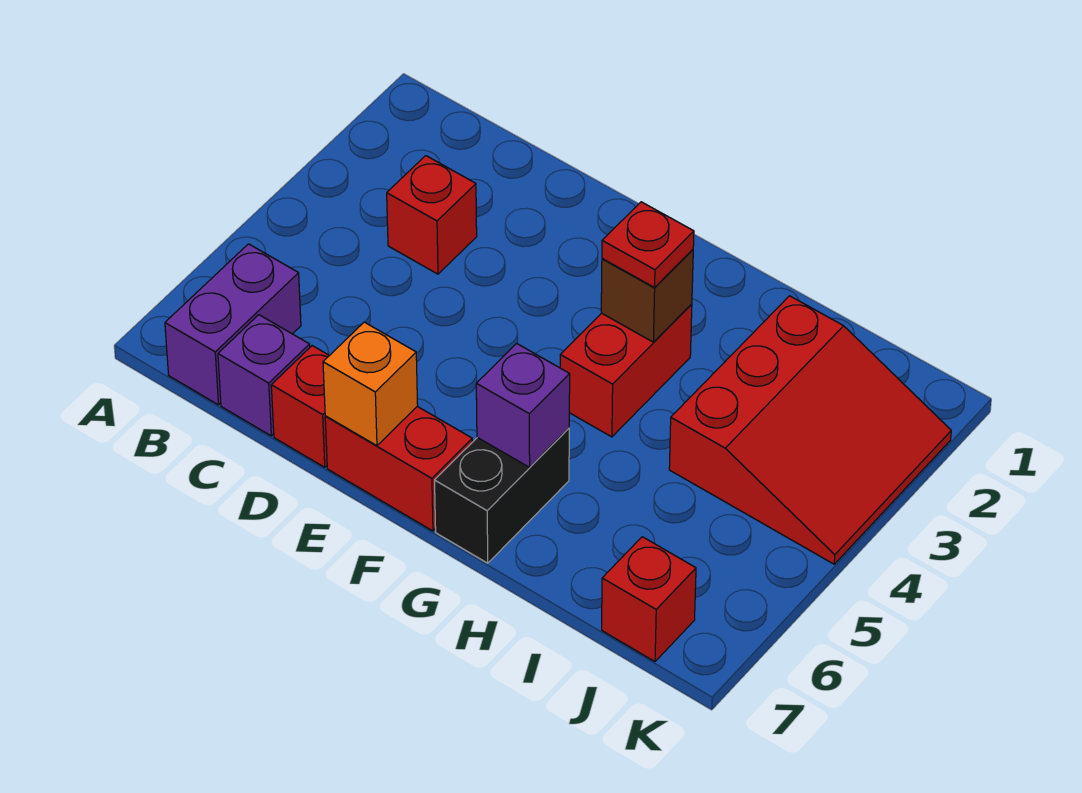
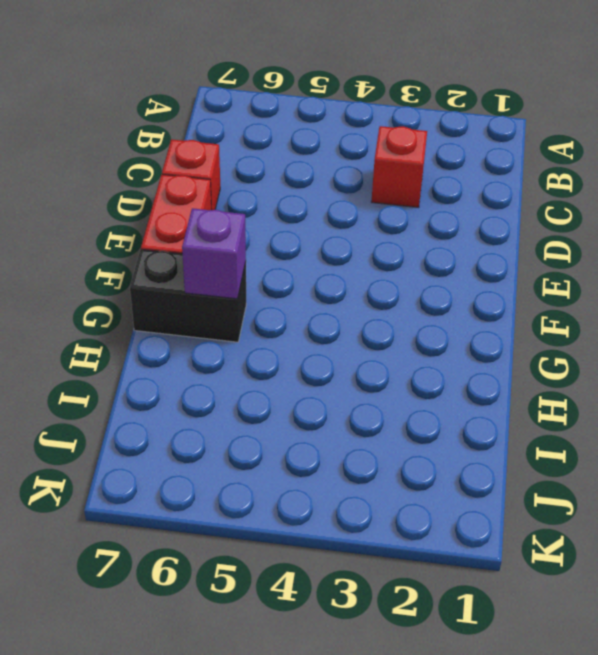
none -> purple 1x2 brick [165,244,301,405]
none -> purple 1x1 brick [218,315,310,436]
none -> red 1x2 brick [560,304,692,437]

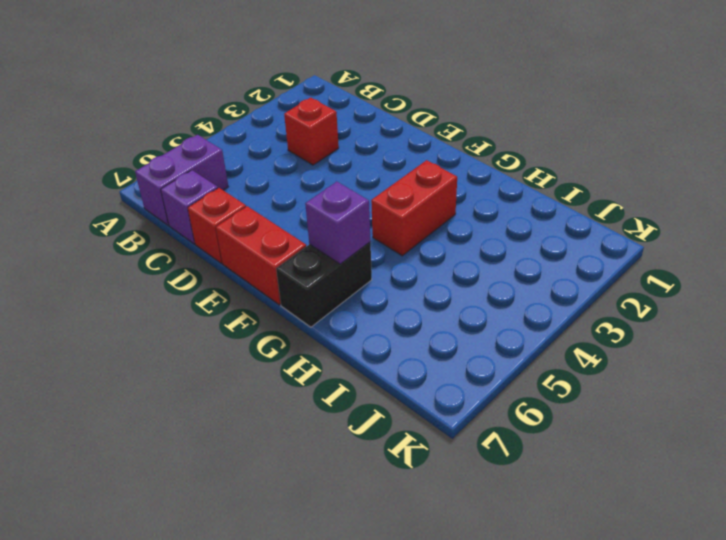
none -> red 3x3 slope [669,296,951,564]
none -> red 1x1 brick [602,537,696,662]
none -> orange 1x1 brick [323,322,418,446]

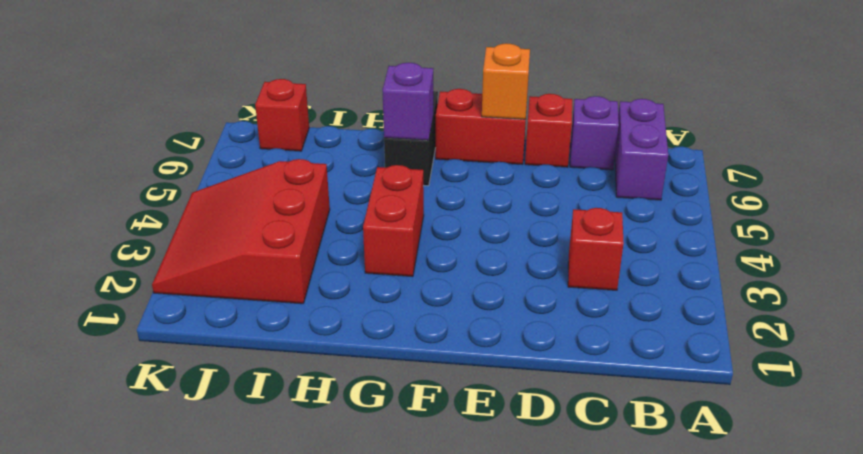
none -> brown 1x1 brick [601,250,693,342]
none -> red 1x1 plate [602,202,694,288]

